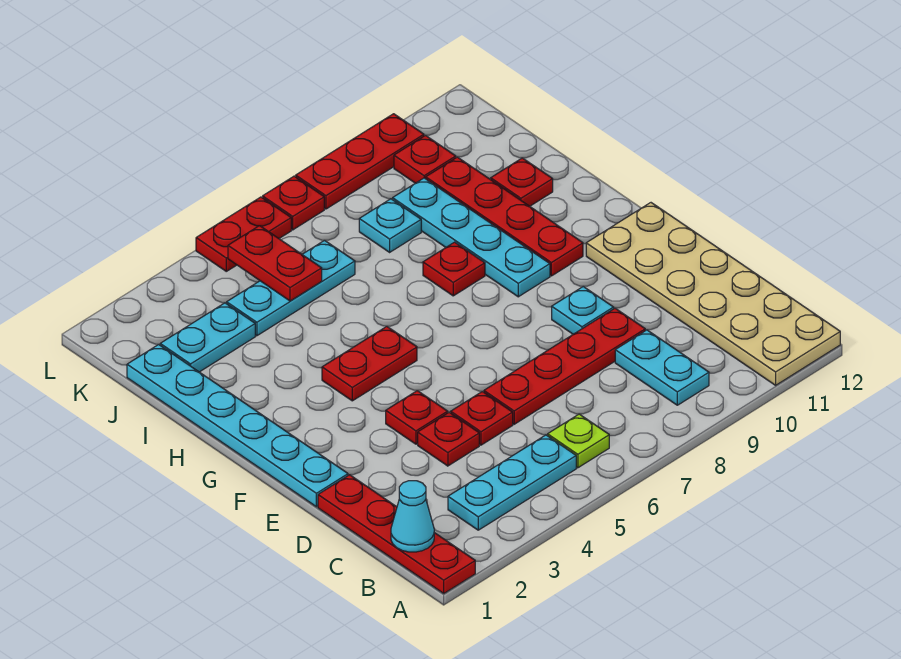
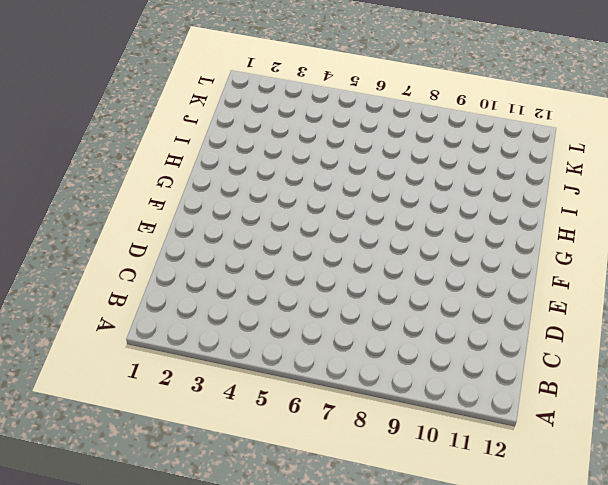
none -> red 1x4 plate [318,475,475,593]
none -> tan 2x6 plate [586,203,840,385]
none -> cyan 1x3 plate [448,435,576,530]

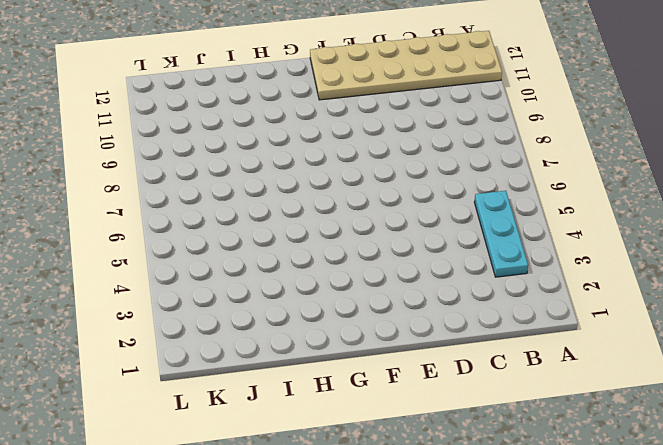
none -> red 1x4 plate [318,475,475,593]
none -> lime 1x1 plate [548,414,609,468]
none -> cyan 1x2 plate [615,330,709,405]

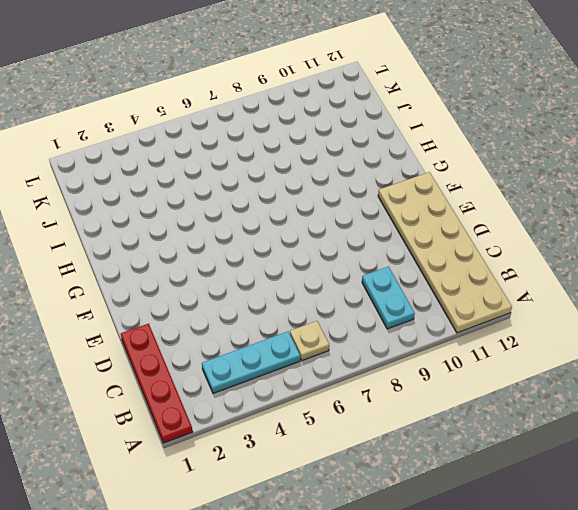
tan 1x1 plate [290,321,329,361] -> lime 1x1 plate [548,414,609,468]
none -> red 1x1 plate [418,412,479,466]
none -> red 1x1 plate [451,392,513,445]
none -> red 1x4 plate [484,308,645,424]

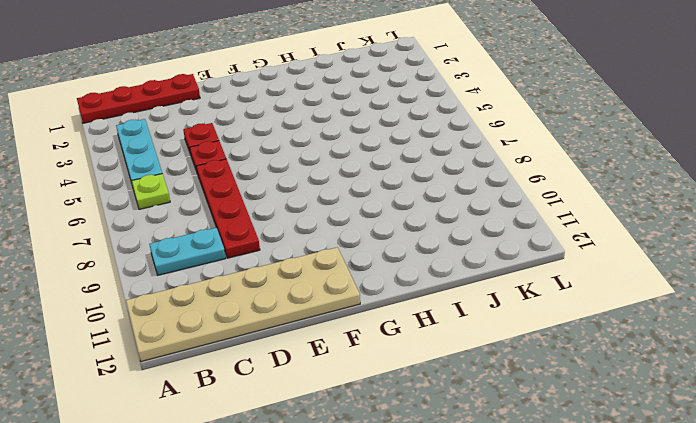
none -> cyan 1x6 plate [127,345,348,507]
none -> red 1x1 plate [386,391,448,444]
none -> cyan 1x1 plate [552,286,614,334]

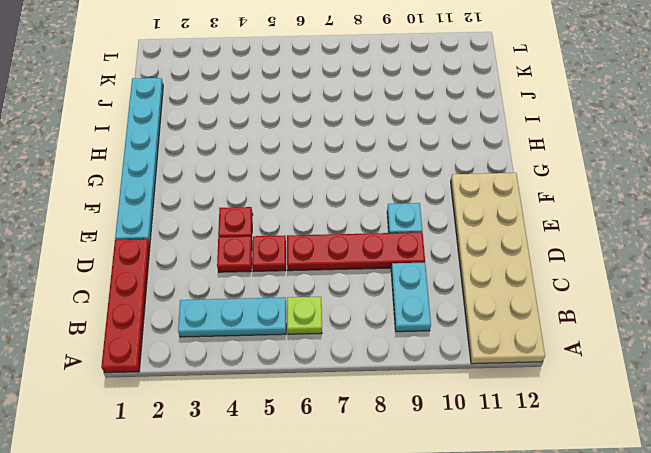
none -> red 1x2 plate [322,326,417,401]
none -> cyan 1x4 plate [393,178,550,297]
none -> red 1x4 plate [426,157,583,276]

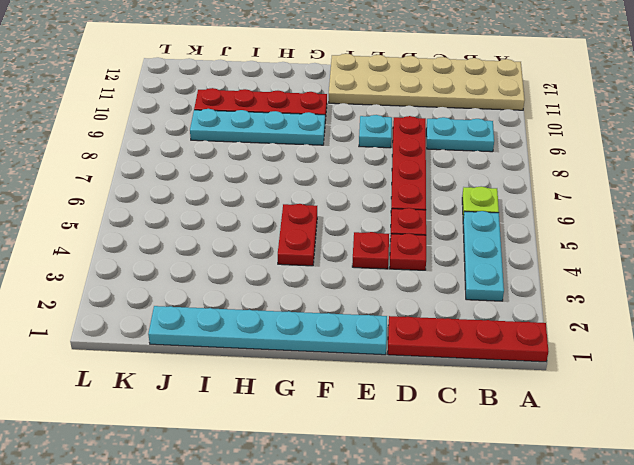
none -> red 1x1 plate [423,242,485,296]
none -> red 1x1 plate [491,158,553,206]
none -> cyan 1x2 plate [160,303,255,372]

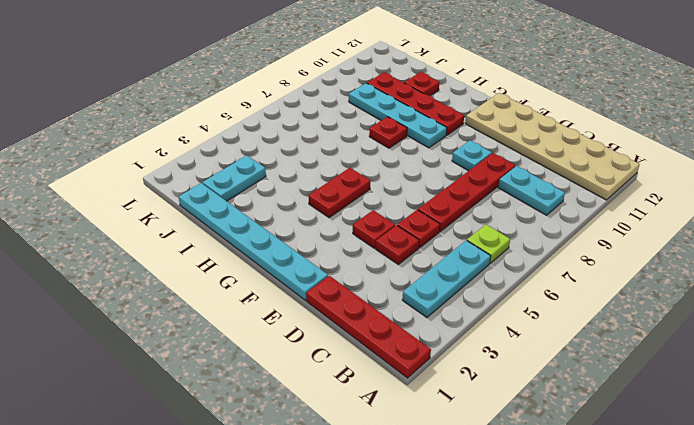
none -> cyan 1x3 plate [227,240,355,336]
none -> cyan 1x1 plate [359,199,421,252]
none -> red 1x1 plate [394,135,456,183]

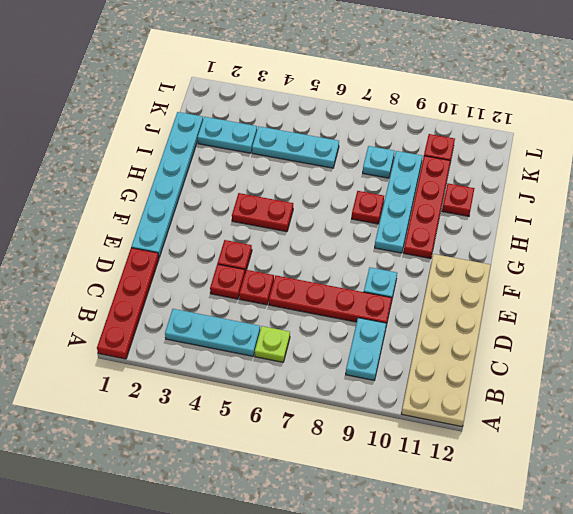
none -> red 1x2 plate [196,197,291,271]
none -> red 1x1 plate [263,176,324,230]
none -> red 1x3 plate [296,114,424,209]

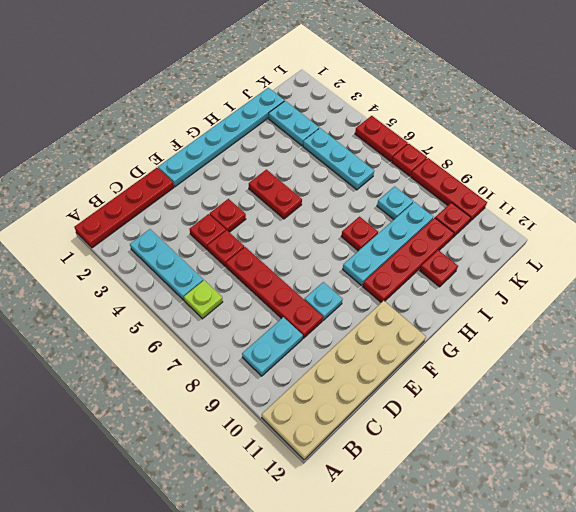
none -> cyan 1x1 cone [391,481,434,552]
none -> red 1x2 plate [228,226,322,301]

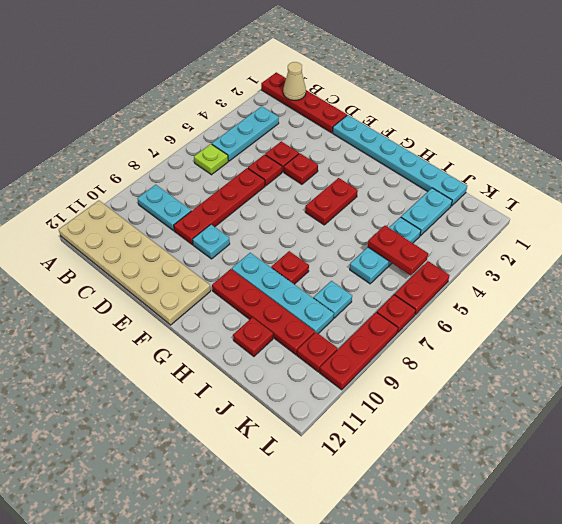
tan 1x1 cone [283,62,306,100] -> cyan 1x1 cone [391,481,434,552]

